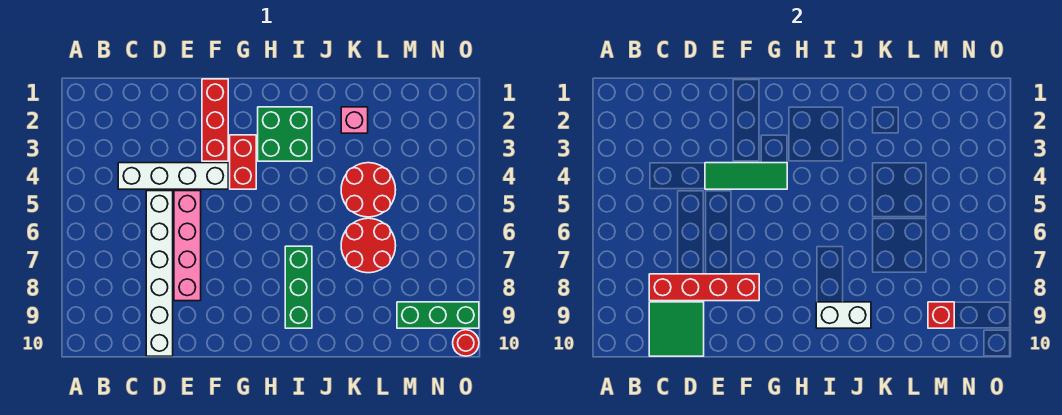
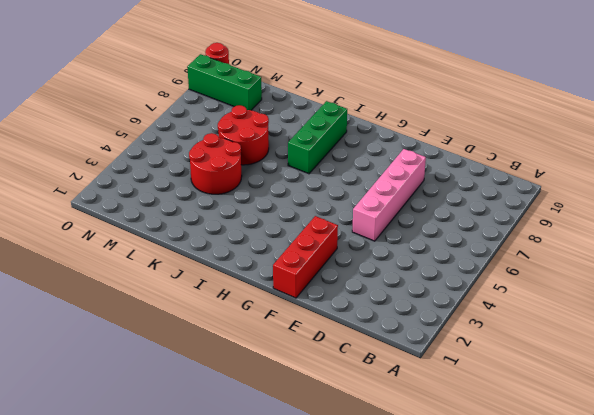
none -> white 1x4 brick [118,163,228,189]
none -> white 1x6 brick [146,191,173,356]
none -> red 1x2 brick [230,135,256,189]

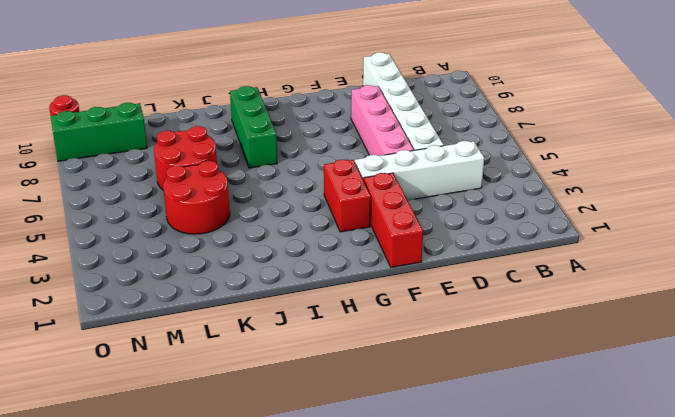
none -> green 2x2 brick [258,107,312,161]
none -> pink 1x1 brick [341,107,368,133]
none -> red 1x4 brick [649,274,759,301]

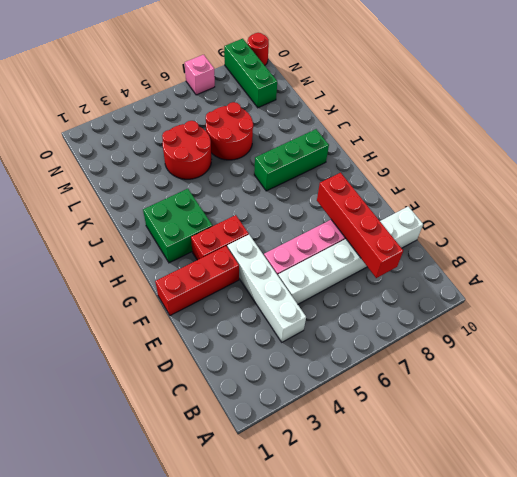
pink 1x1 brick [185,55,215,95] -> pink 1x1 brick moved to [341,107,368,133]
none -> green 2x2 tile [649,302,704,356]
none -> green 1x3 tile [705,163,787,189]
none -> white 1x2 brick [816,302,871,328]

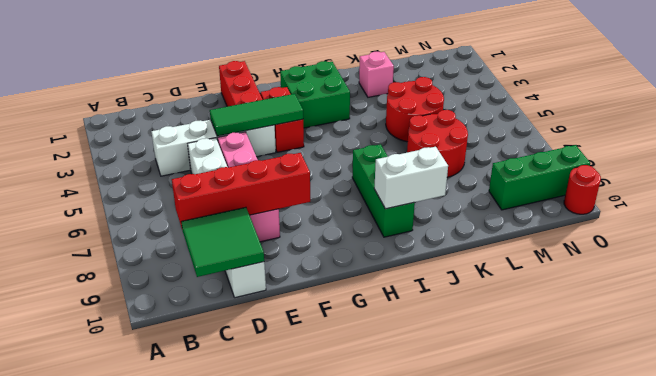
none -> red 1x1 brick [928,302,954,328]

